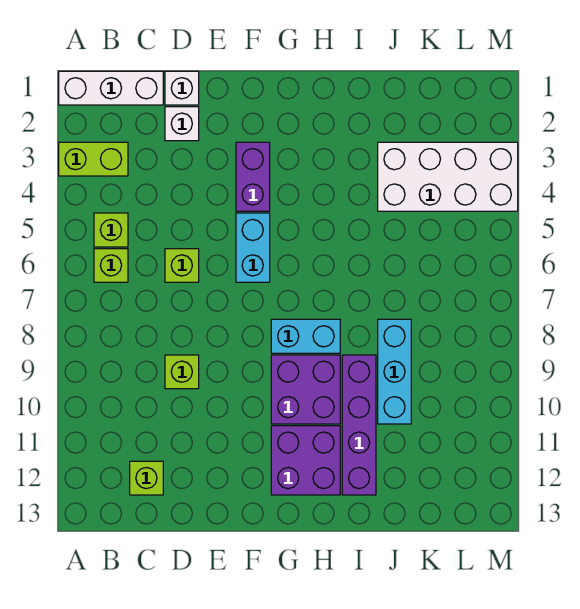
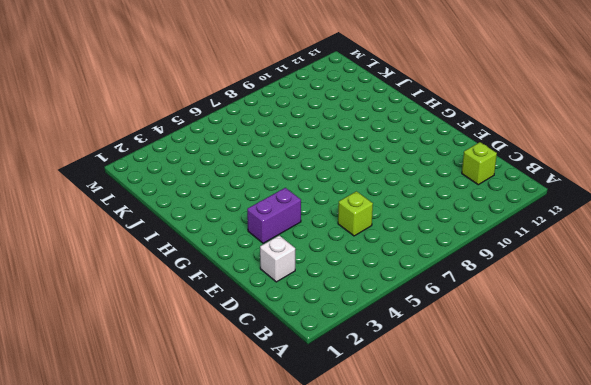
none -> white 1x3 brick [59,71,163,105]
none -> lime 1x2 brick [59,142,128,176]
none -> lime 1x1 brick [94,213,128,247]

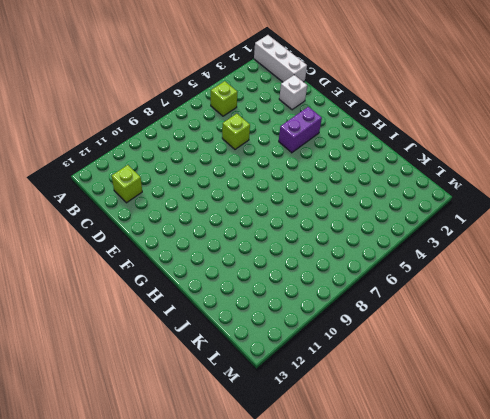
none -> lime 1x2 brick [59,142,128,176]
none -> lime 1x1 brick [94,249,128,282]
none -> white 1x1 brick [165,71,199,105]

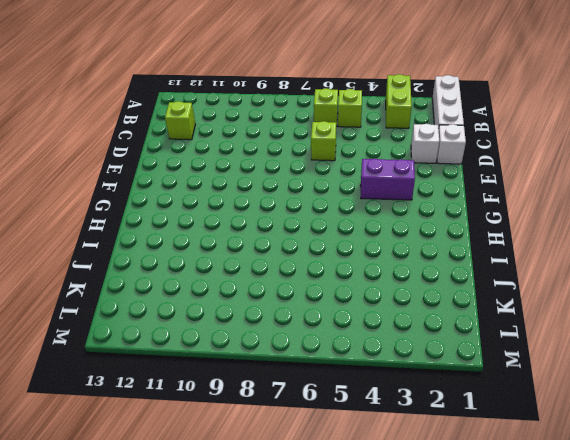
none -> lime 1x1 brick [165,355,199,389]
none -> cyan 1x2 brick [236,213,270,282]
none -> cyan 1x2 brick [271,319,340,353]

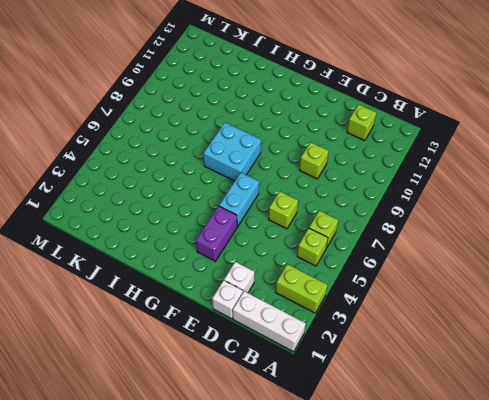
cyan 2x2 brick [203,122,261,181] -> cyan 1x2 brick [271,319,340,353]
none -> purple 2x2 brick [271,355,340,424]
none -> purple 2x2 brick [271,426,340,495]
none -> purple 1x4 brick [342,355,376,495]

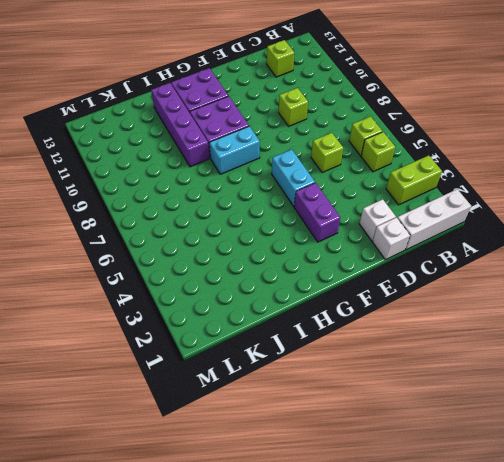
none -> white 2x4 brick [378,142,518,211]
none -> cyan 1x3 brick [378,319,411,424]

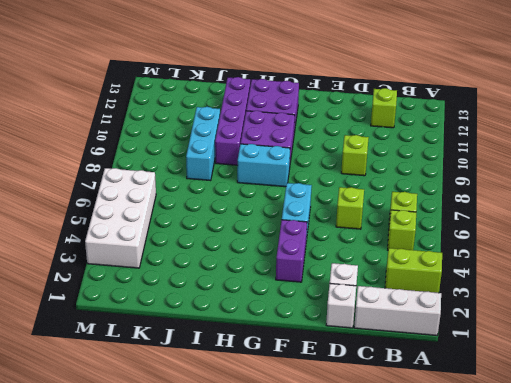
white 2x4 brick [85,168,156,268] -> white 2x4 brick turned to [378,142,518,211]

